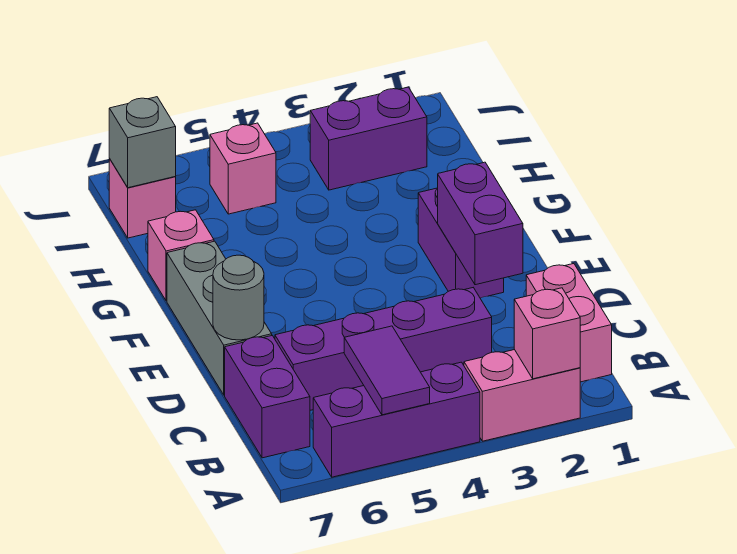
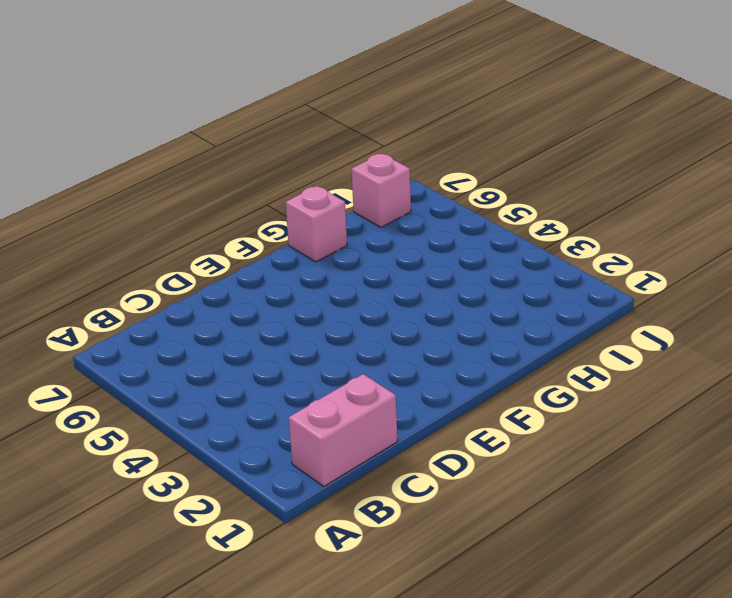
none -> pink 1x2 brick [464,350,580,441]
none -> purple 1x3 brick [313,362,480,477]
none -> purple 1x2 brick [225,336,310,458]

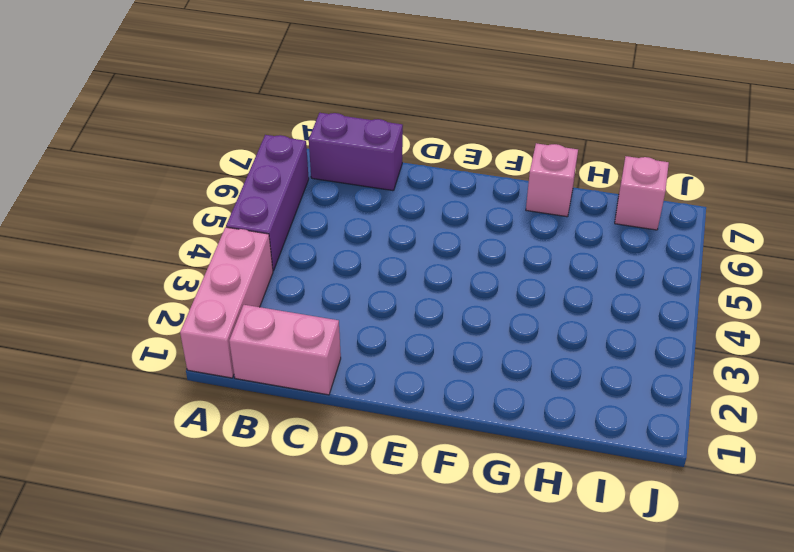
pink 1x3 brick [180,227,273,378] -> pink 1x2 brick [464,350,580,441]
none -> purple 1x4 brick [275,288,492,410]
none -> grey 1x3 brick [167,241,272,395]
none -> purple 1x2 brick [418,188,504,298]

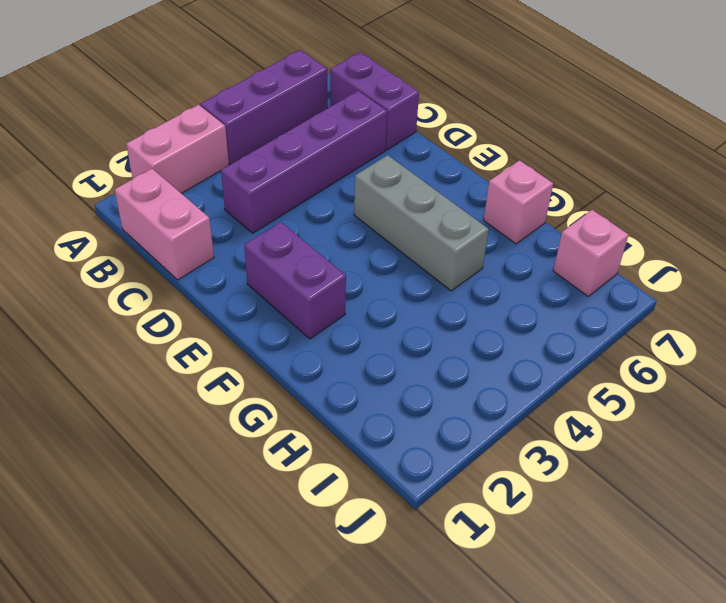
grey 1x3 brick [354,155,489,291] -> grey 1x3 brick moved to [167,241,272,395]
none -> purple 1x2 brick [310,87,427,190]
none -> pink 1x1 brick [210,123,276,214]
none -> pink 1x1 brick [514,288,580,379]

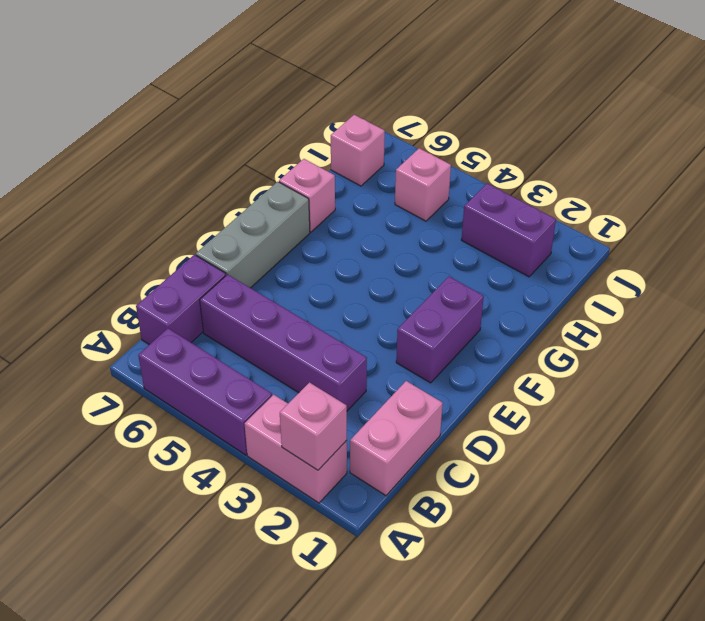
none -> purple 1x2 tile [344,326,430,415]
none -> purple 1x2 brick [438,162,523,285]
none -> grey 1x1 round brick [213,255,264,340]

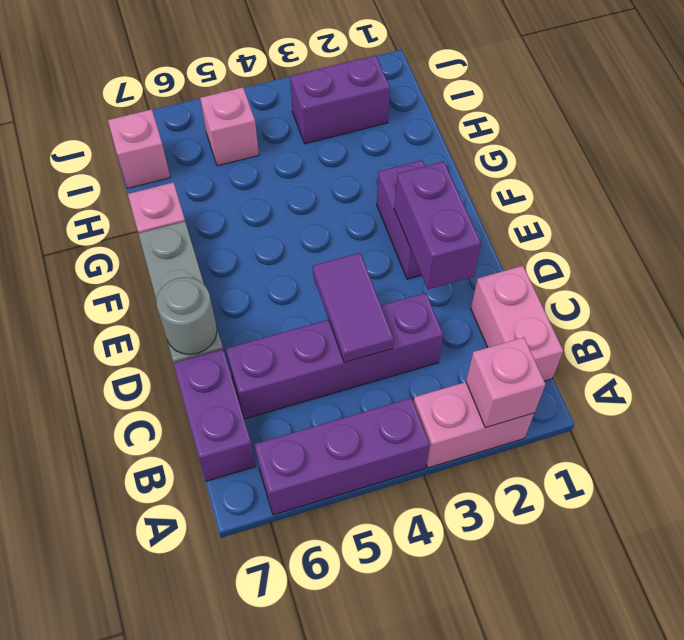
purple 1x2 tile [313,253,394,362] -> purple 1x2 tile moved to [344,326,430,415]
none -> grey 1x1 brick [109,97,176,188]

